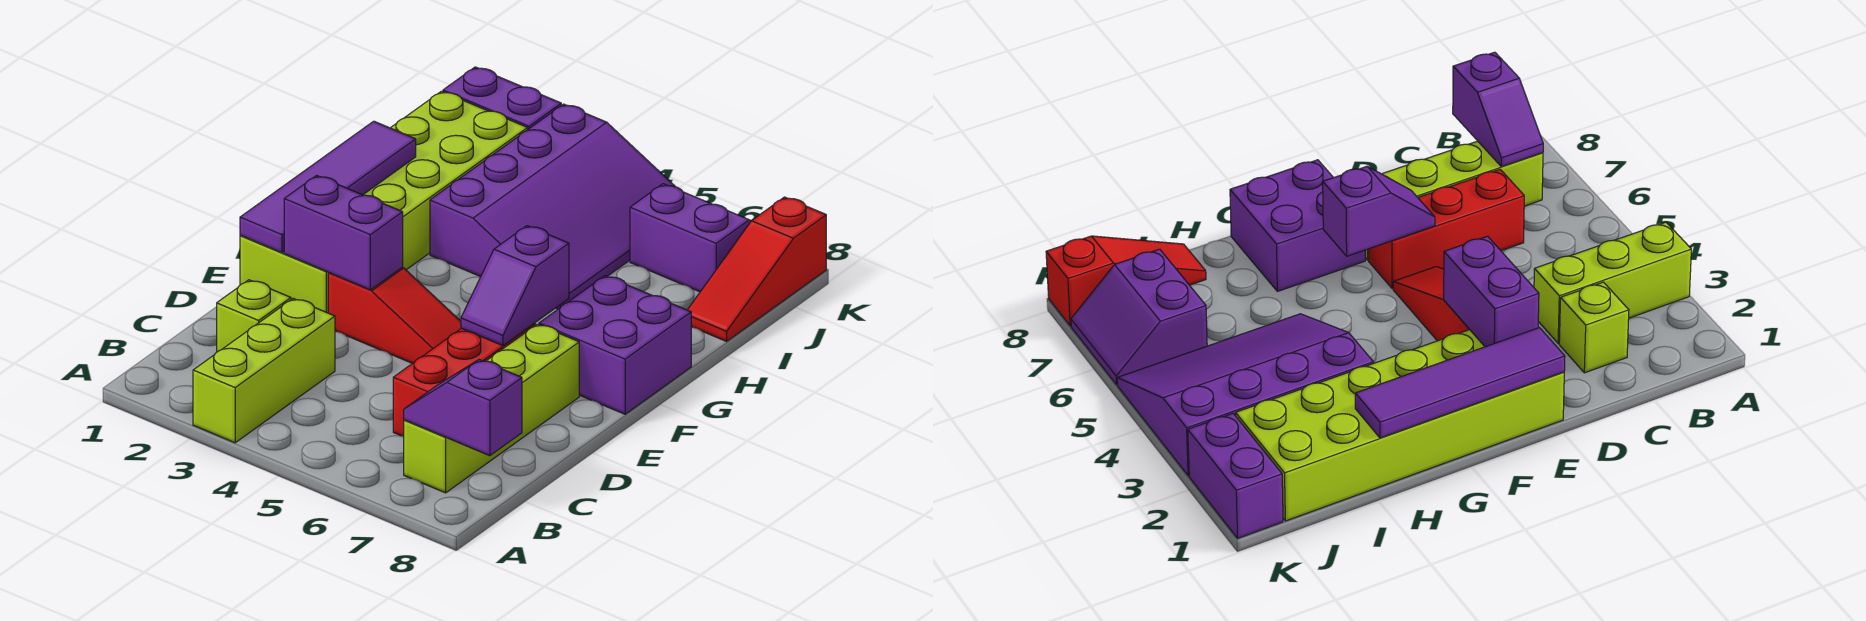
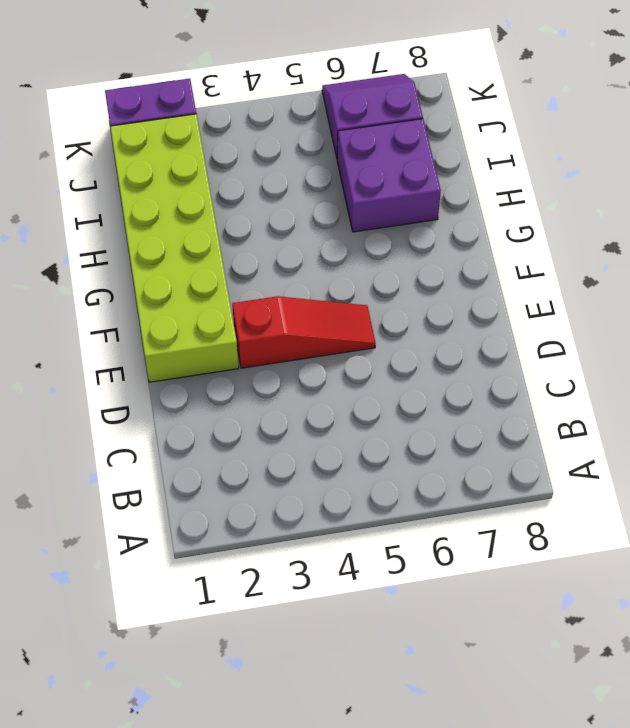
purple 2x2 brick [337,119,441,232] -> purple 2x2 brick moved to [539,276,691,414]
none -> lime 1x3 brick [193,299,335,443]
none -> lime 1x4 brick [404,324,579,493]
none -> lime 1x1 brick [217,280,291,352]

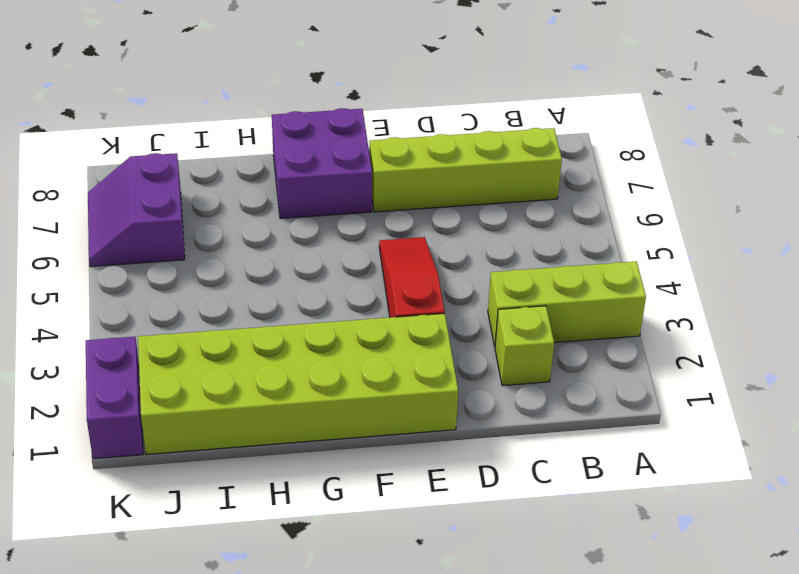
none -> red 1x3 brick [393,323,535,437]
none -> purple 3x4 slope [430,104,675,309]
none -> red 1x3 slope [688,197,826,341]

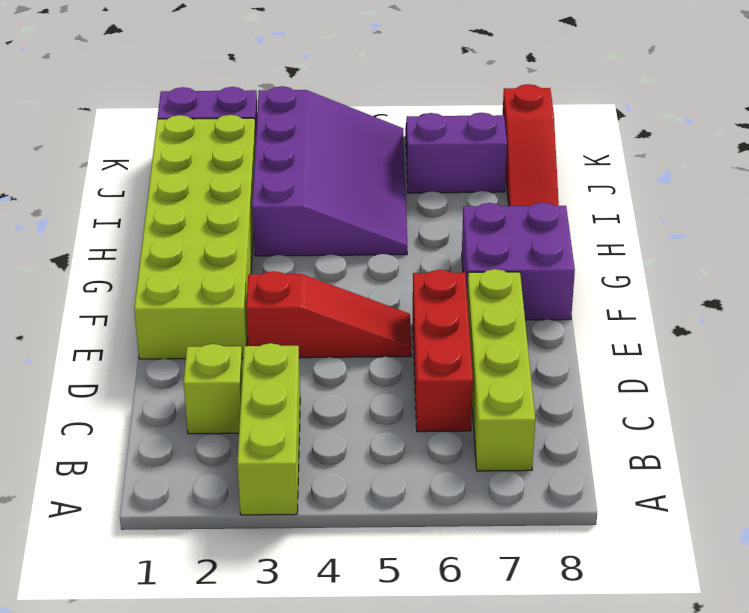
none -> purple 1x2 slope [404,360,522,456]
none -> purple 1x4 tile [240,121,416,253]
none -> purple 1x2 brick [284,176,403,290]

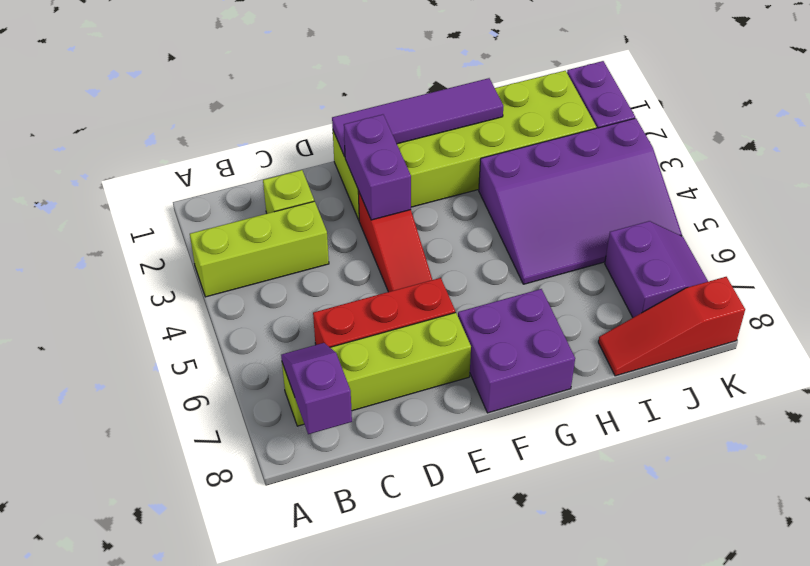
none -> purple 1x2 slope [461,226,569,346]

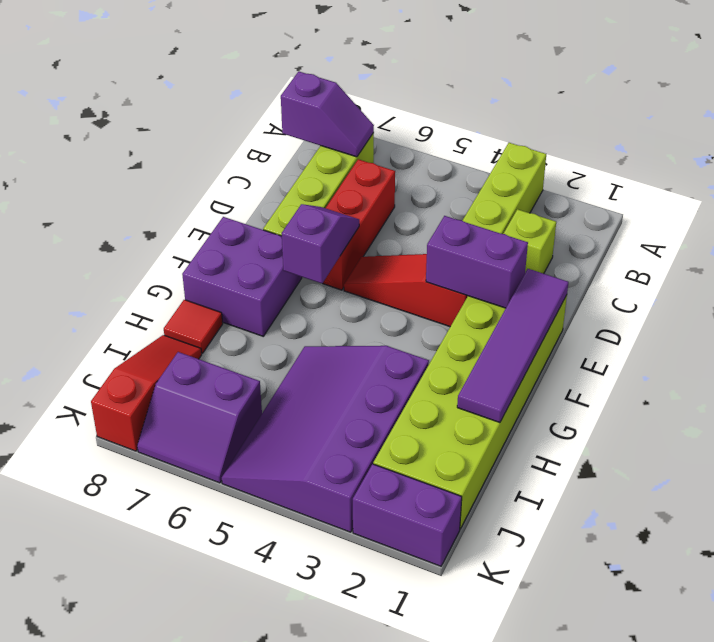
red 1x1 tile [164,300,223,353] -> none

